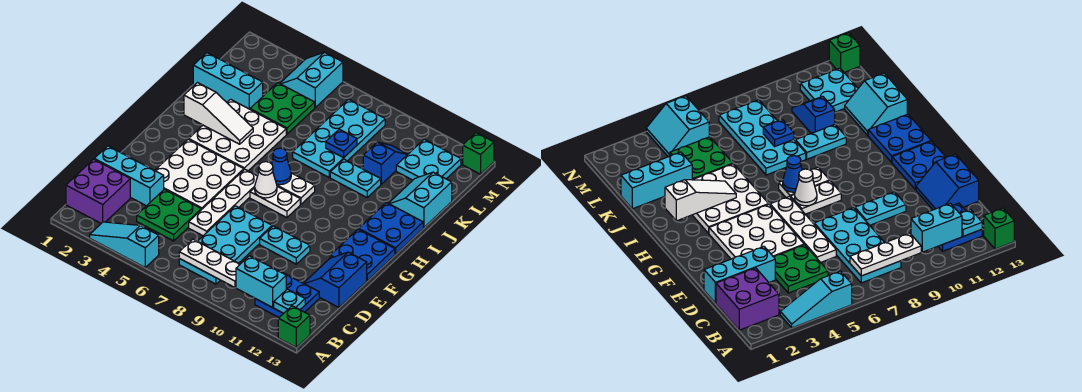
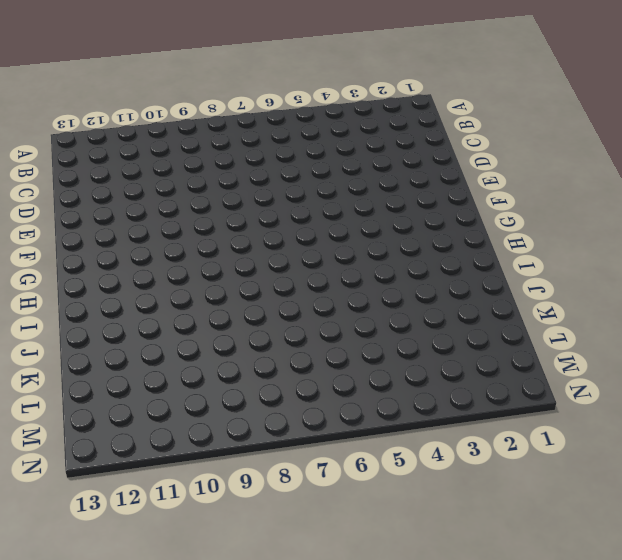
none -> cyan 1x3 slope [90,222,159,267]
none -> green 1x1 brick [278,306,310,347]
none -> purple 2x2 brick [66,159,130,223]
none -> cyan 2x4 plate [179,206,272,284]

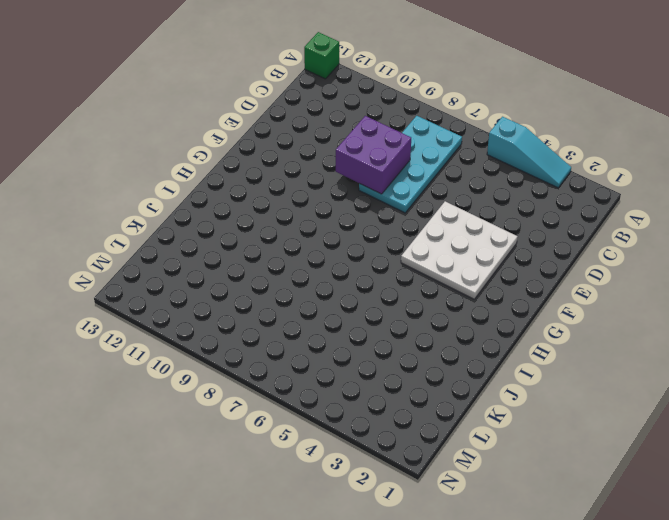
purple 2x2 brick [336,116,411,194] -> purple 2x2 brick moved to [66,159,130,223]
none -> blue 2x2 plate [255,273,319,317]
none -> green 2x2 plate [137,189,201,241]
none -> cyan 1x3 brick [94,146,164,206]
none -> white 1x4 plate [189,169,257,236]

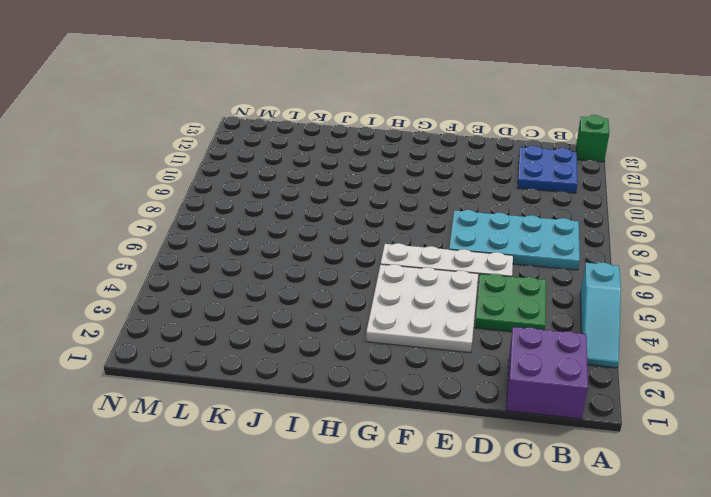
none -> cyan 1x3 brick [94,146,164,206]
none -> blue 2x2 slope [304,252,367,308]
none -> cyan 1x2 plate [260,226,310,264]
none -> blue 2x2 plate [330,229,395,281]

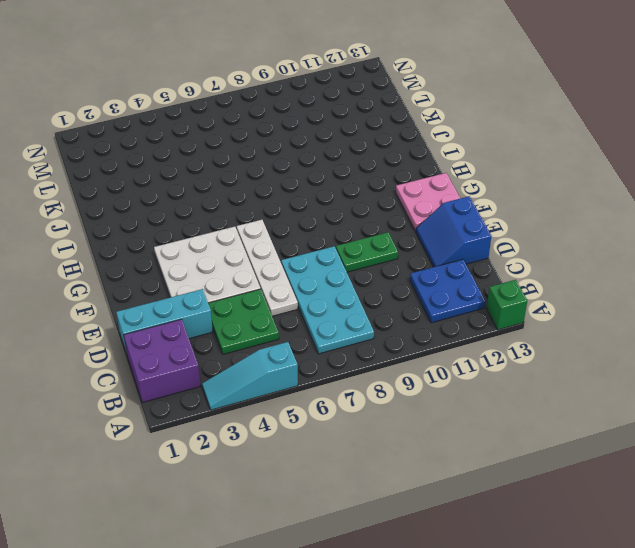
green 1x2 plate [336,232,398,272] -> cyan 1x2 plate [260,226,310,264]
pink 2x2 plate [396,173,460,231] -> blue 2x2 plate [330,229,395,281]
none -> white 1x2 plate [250,186,300,218]
none -> white 3x3 plate [189,99,286,171]
none -> white 1x2 plate [277,173,315,204]
none -> blue 2x2 plate [359,203,423,254]

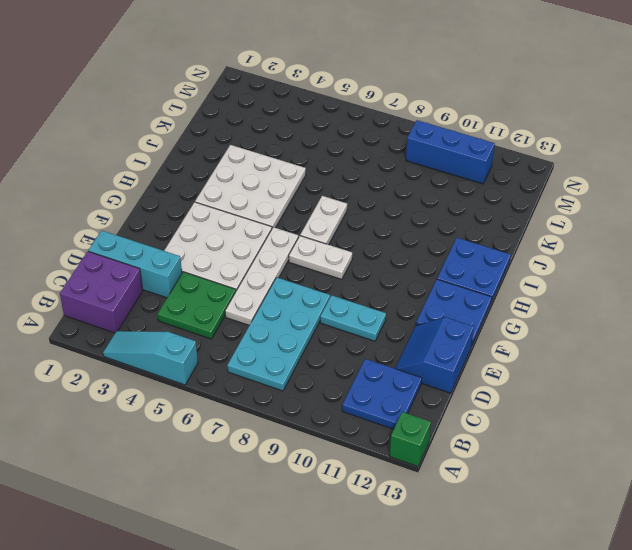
white 1x2 plate [300,196,347,245] -> white 1x2 plate turned to [277,173,315,204]
blue 1x3 brick [406,120,495,184] -> cyan 2x2 plate [396,139,461,180]
none -> cyan 2x4 plate [293,99,385,177]
none -> cyan 1x2 plate [330,159,381,197]
none -> cyan 2x2 slope [389,172,452,228]
none -> cyan 1x3 brick [193,53,263,109]

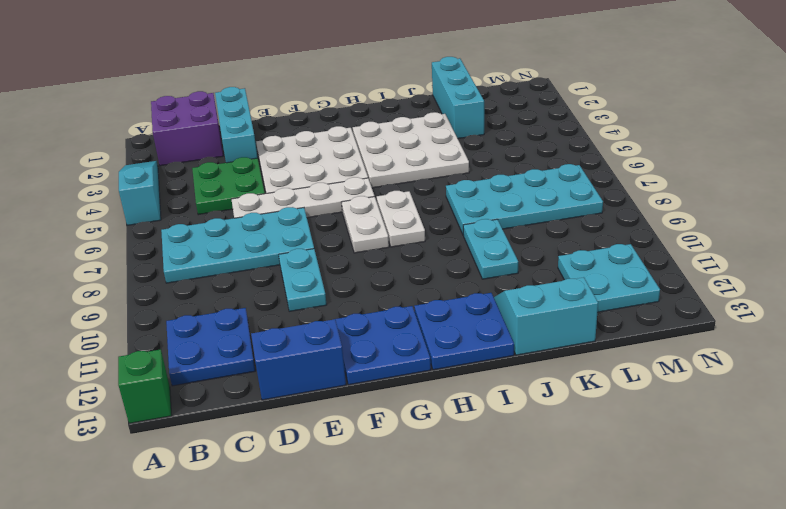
none -> green 2x2 plate [250,83,315,134]
none -> blue 1x2 slope [363,142,408,184]
none -> cyan 2x2 slope [280,52,343,107]
none -> green 1x1 brick [463,133,494,174]

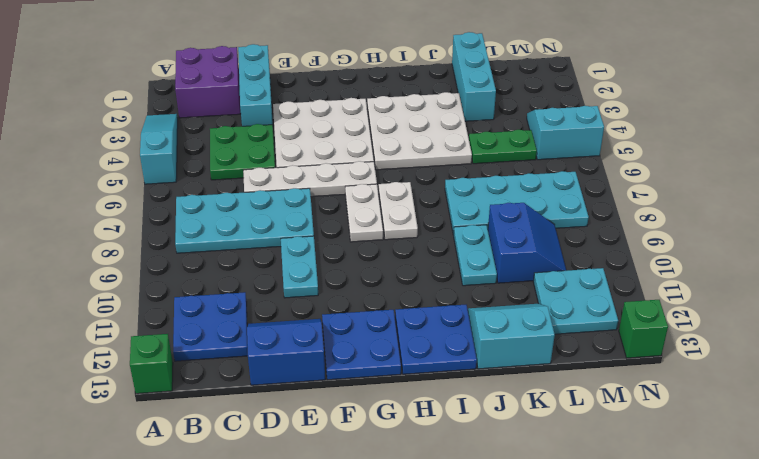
green 1x2 plate [469,130,537,164] -> green 2x2 plate [250,83,315,134]
blue 2x2 slope [488,203,566,283] -> blue 1x2 slope [363,142,408,184]
none -> white 1x3 plate [179,239,240,287]
none -> cyan 1x2 brick [236,256,286,308]
none -> cyan 1x1 plate [274,289,305,313]
none -> white 1x1 cone [255,162,277,198]

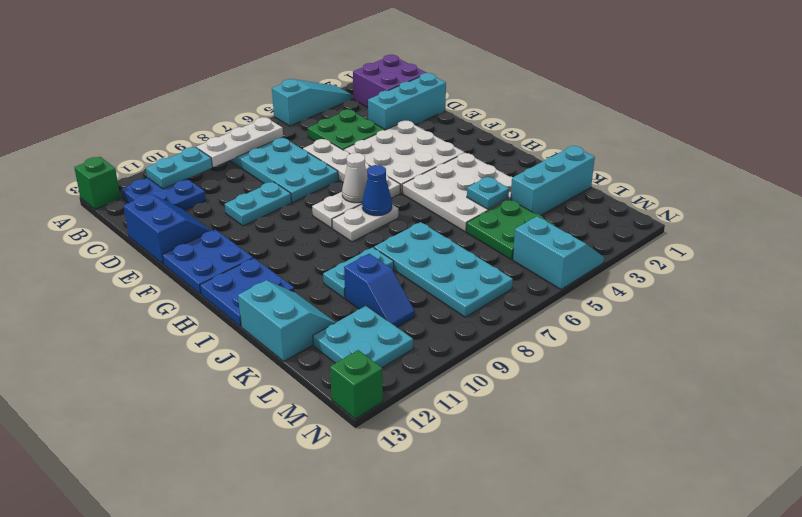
cyan 1x2 plate [146,147,212,189] -> cyan 1x2 brick [236,256,286,308]
cyan 1x1 plate [467,177,509,209] -> cyan 1x1 plate moved to [274,289,305,313]
none -> white 1x3 slope [184,83,253,144]
none -> blue 1x1 plate [326,129,357,158]

